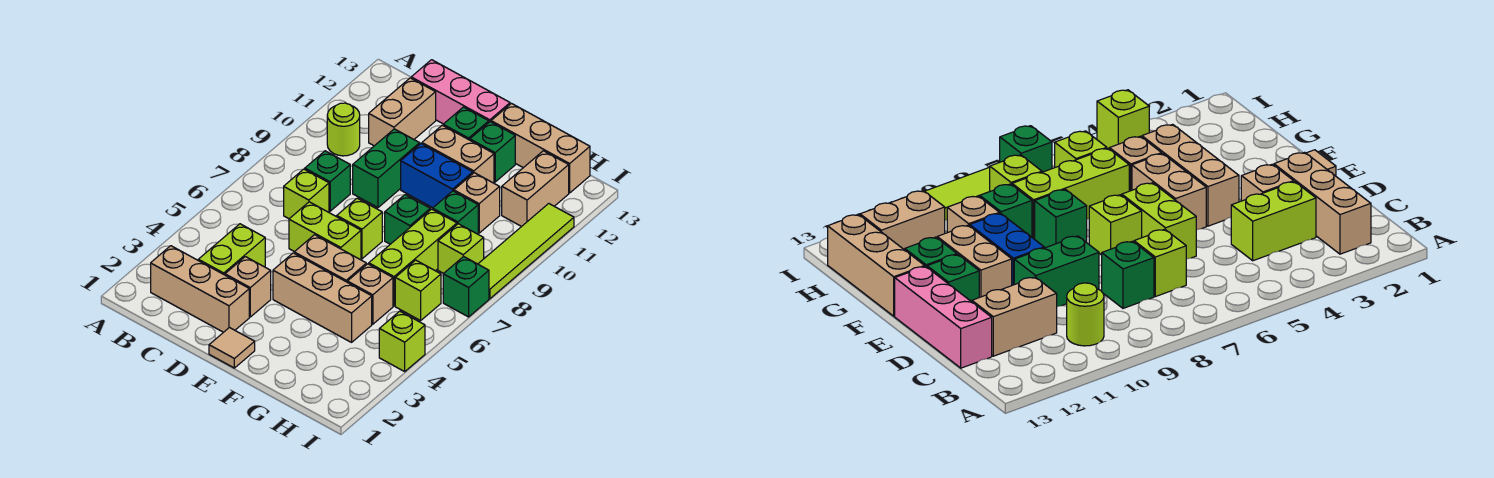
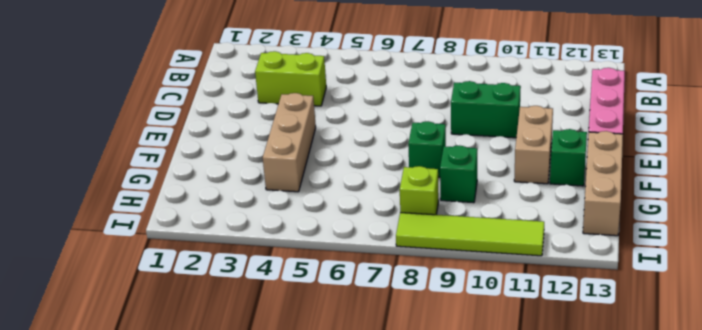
none -> tan 1x3 brick [151,246,249,332]
none -> lime 1x1 round brick [327,103,360,156]
none -> lime 1x1 brick [284,169,329,219]
none -> green 1x1 brick [305,151,350,211]

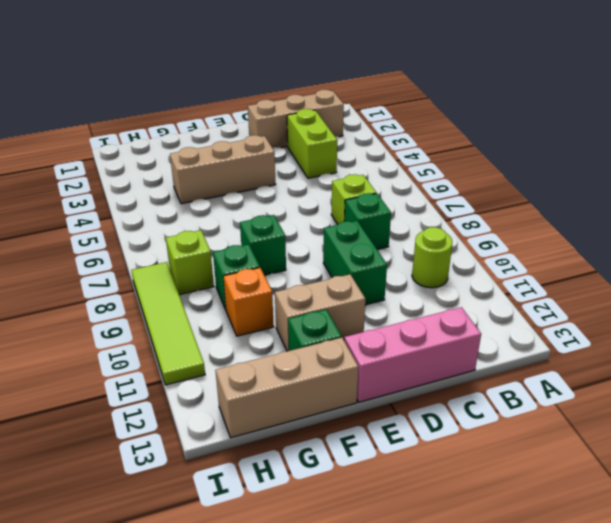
orange 1x1 brick [223,268,274,336] -> tan 1x1 brick [454,173,500,233]
none -> tan 1x2 brick [369,78,436,146]
none -> tan 1x1 brick [225,257,271,317]
none -> lime 1x2 brick [289,202,361,260]
none -> tan 1x1 tile [209,328,255,368]

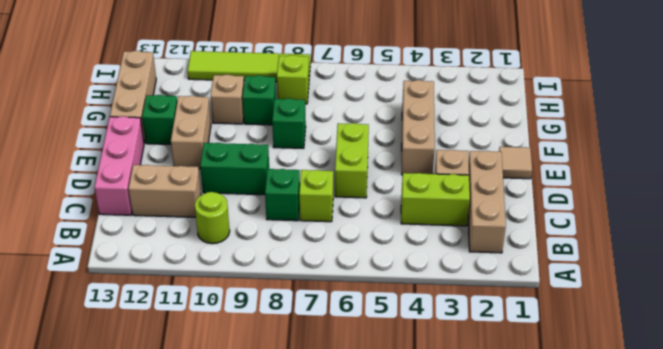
none -> tan 1x2 brick [294,235,366,282]
none -> lime 1x1 brick [337,198,382,259]
none -> blue 1x2 brick [401,144,473,208]
none -> green 1x1 brick [443,107,489,140]

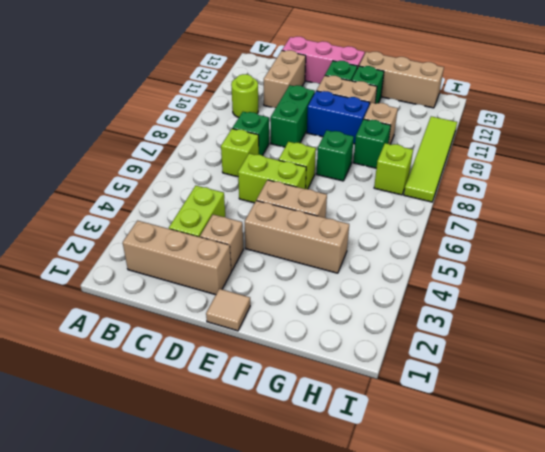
none -> tan 1x1 brick [347,264,393,324]
none -> lime 1x3 brick [369,209,457,306]
none -> lime 1x1 brick [395,260,441,320]
none -> tan 1x2 brick [502,151,569,227]

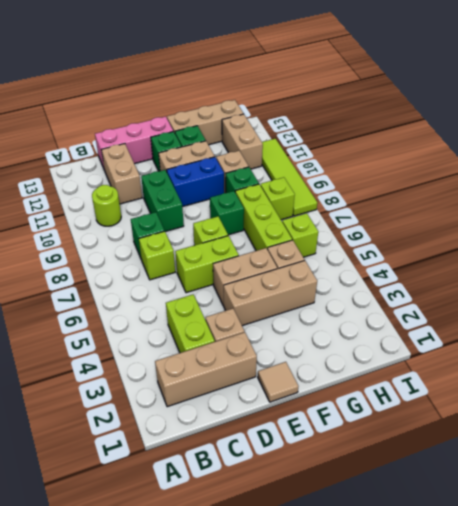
none -> lime 1x1 brick [379,311,425,371]
none -> green 1x1 brick [443,256,489,317]

